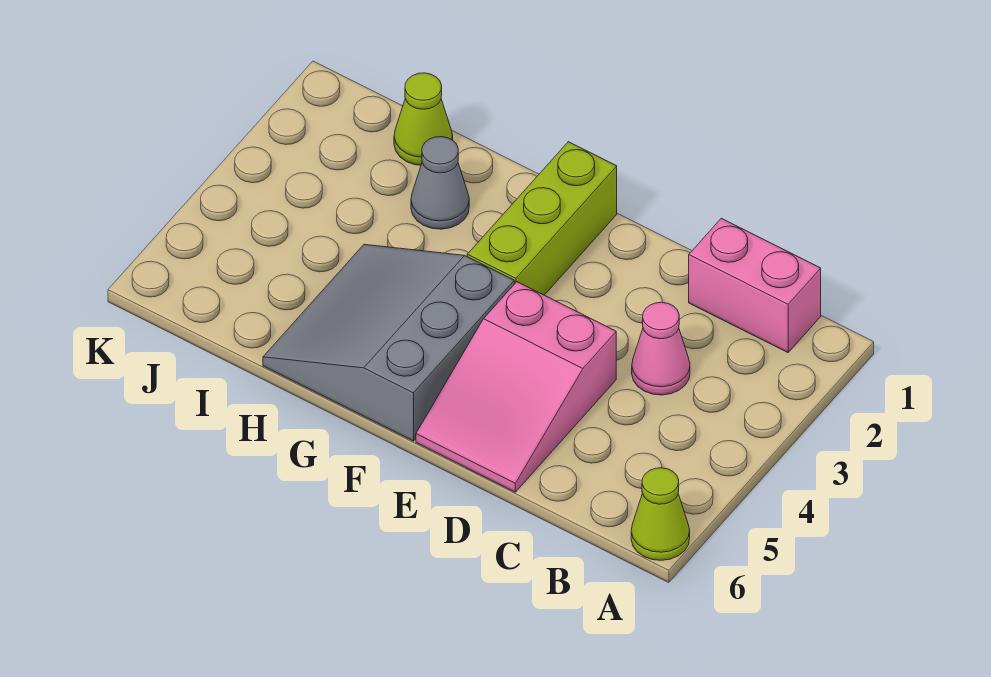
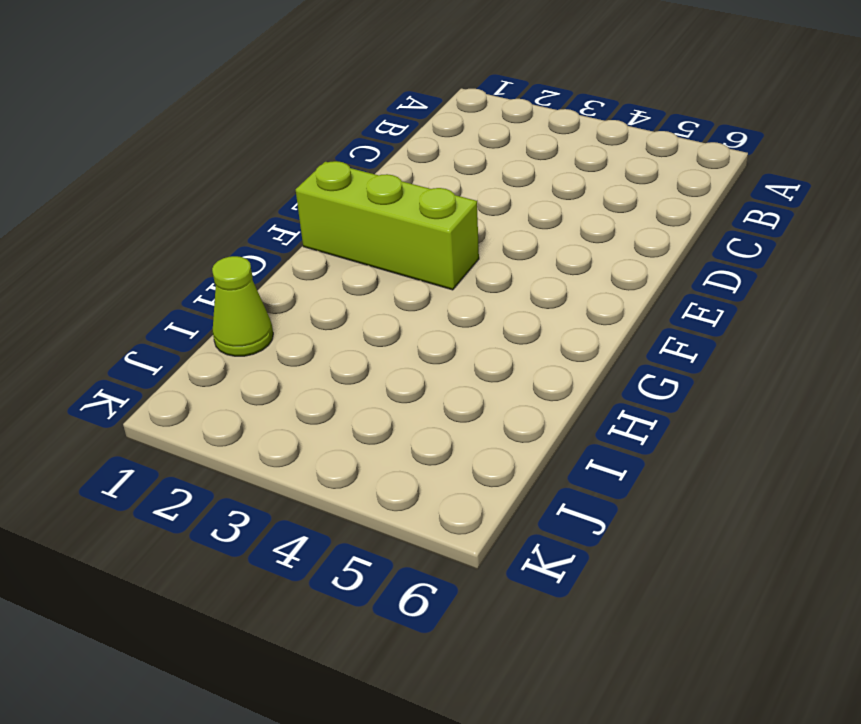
none -> lime 1x1 cone [631,468,690,560]
none -> pink 1x2 brick [689,218,821,352]

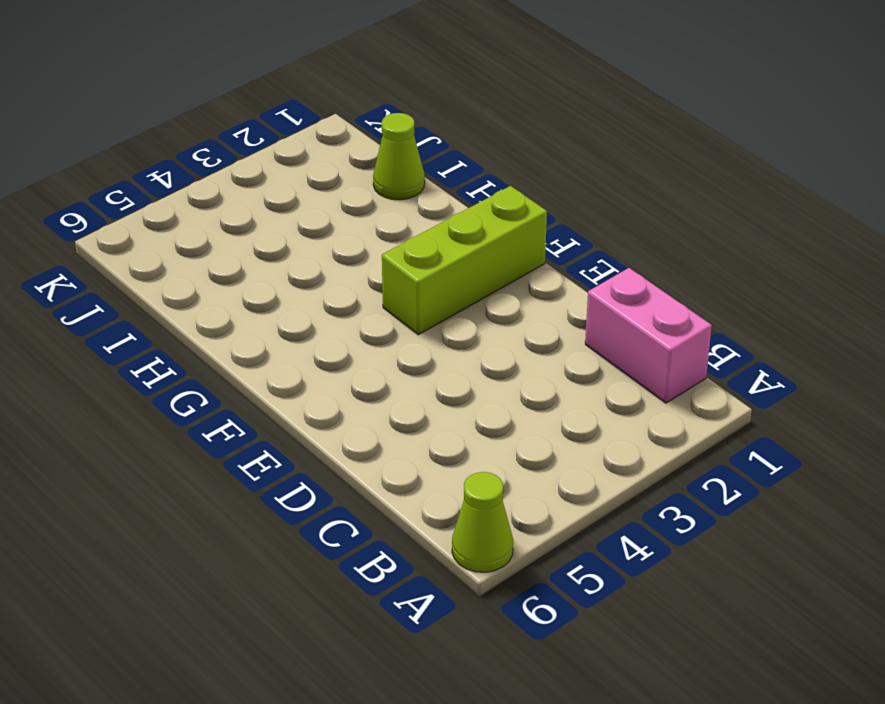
none -> pink 1x1 cone [632,302,690,395]
none -> pink 2x3 slope [416,282,616,492]

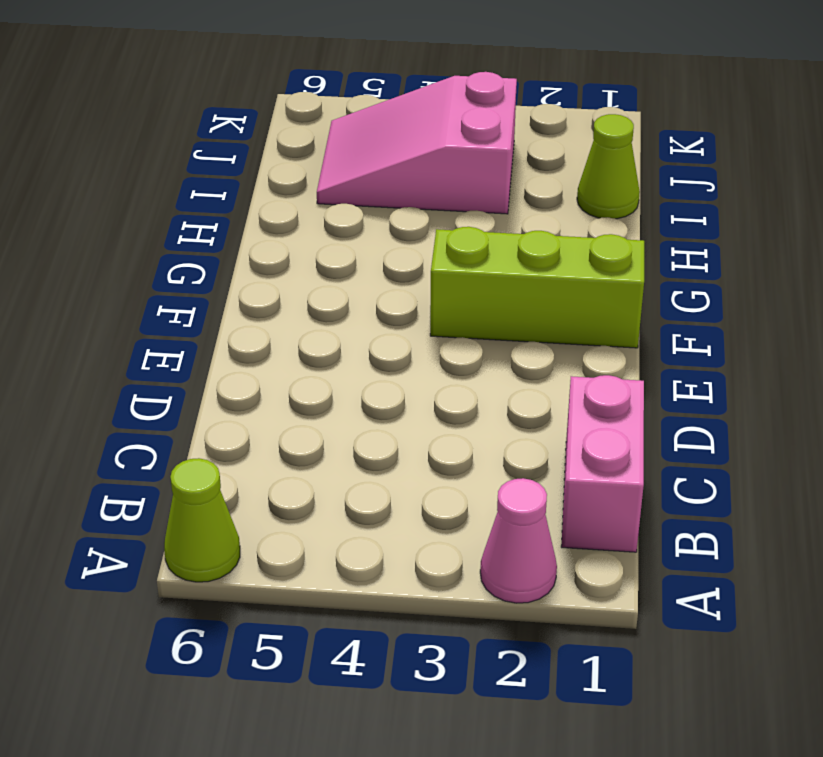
pink 1x1 cone [480,478,557,603] -> pink 1x1 cone moved to [632,302,690,395]
pink 2x3 slope [317,72,517,214] -> pink 2x3 slope moved to [416,282,616,492]
none -> grey 3x3 slope [263,244,514,441]
none -> grey 1x1 cone [411,137,469,229]

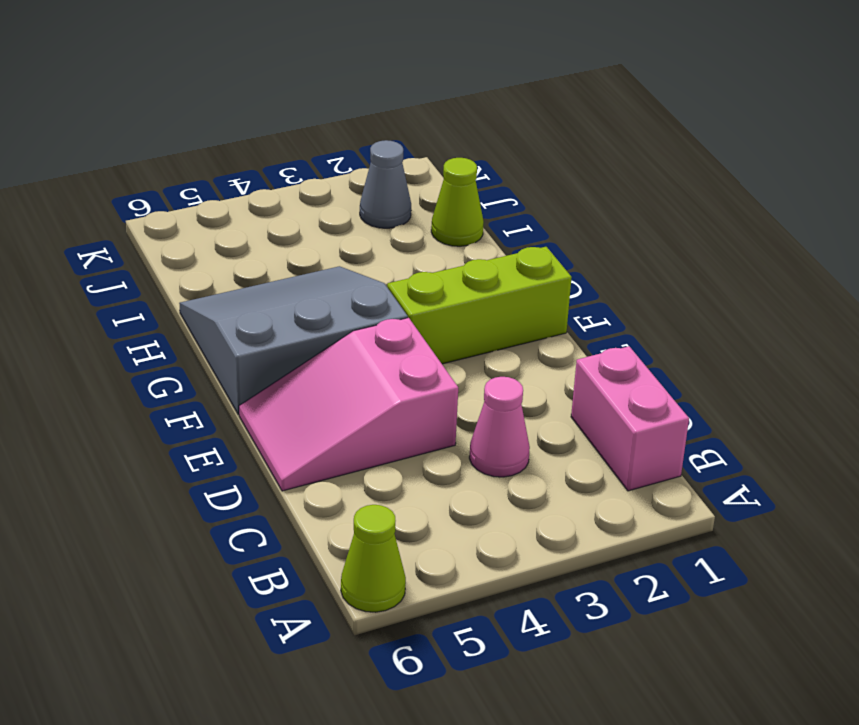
grey 1x1 cone [360,140,411,228] -> grey 1x1 cone moved to [411,137,469,229]

